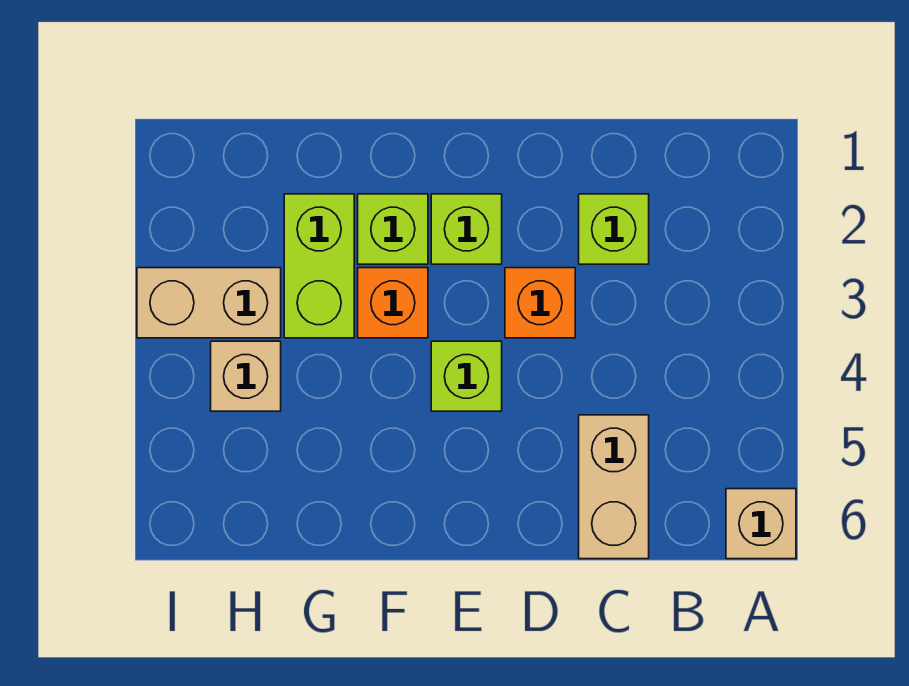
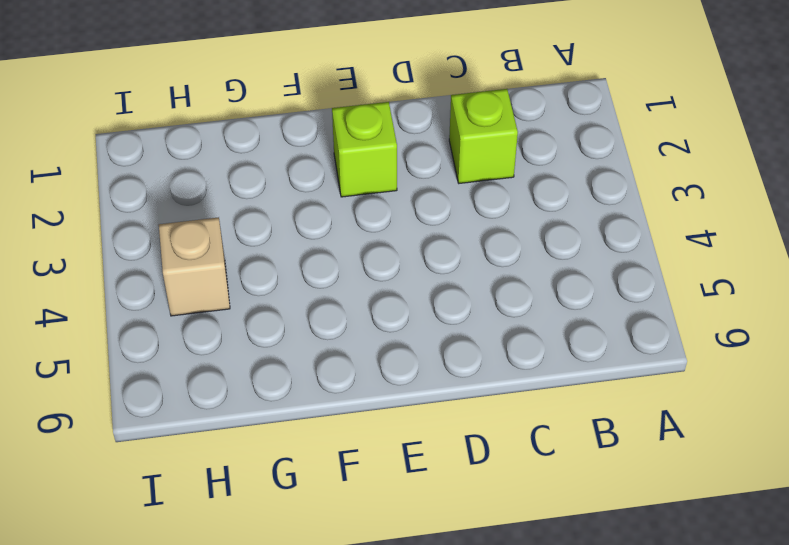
none -> tan 1x1 brick [726,489,796,559]
none -> tan 1x2 brick [579,415,649,559]

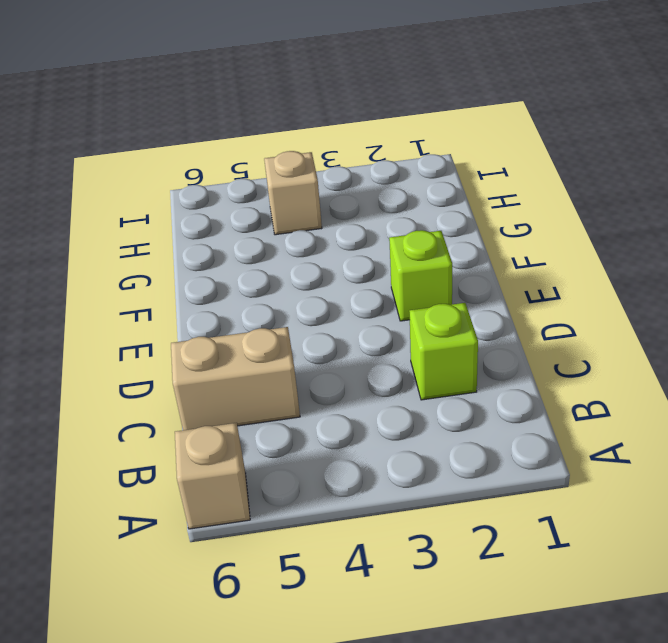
none -> orange 1x1 brick [505,268,575,338]
none -> lime 1x1 brick [431,341,502,411]

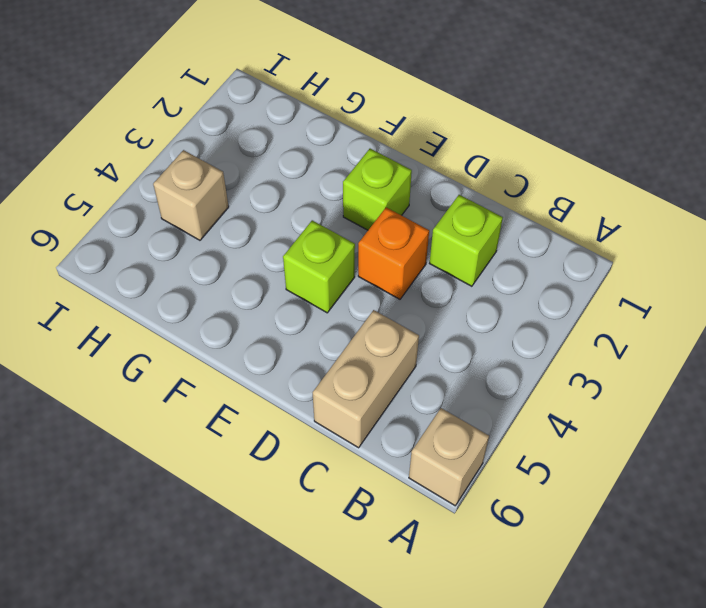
none -> lime 1x1 brick [358,194,428,264]
none -> orange 1x1 brick [358,268,428,338]

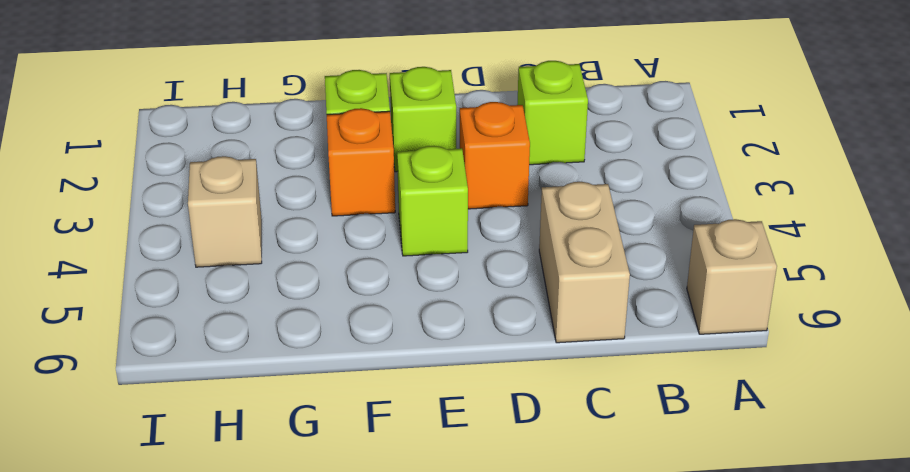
none -> lime 1x2 brick [284,194,354,338]
none -> tan 1x2 brick [137,268,281,338]

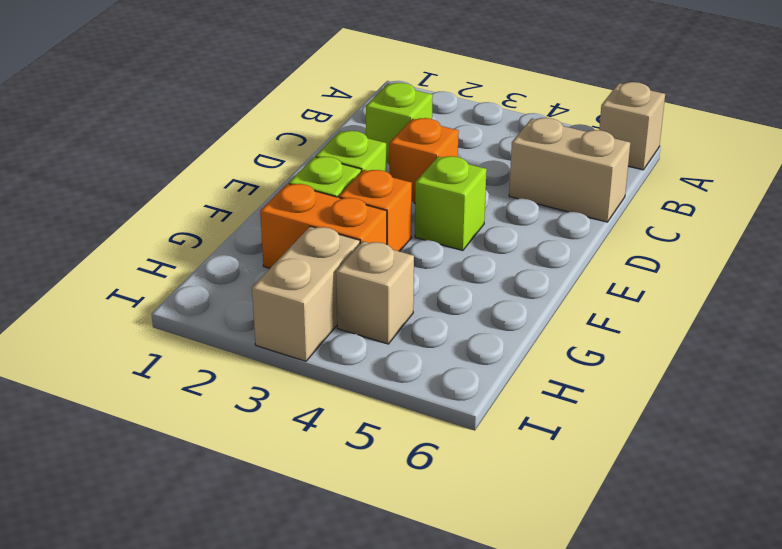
orange 1x2 brick [260,184,387,268] -> lime 1x2 brick [284,194,354,338]

